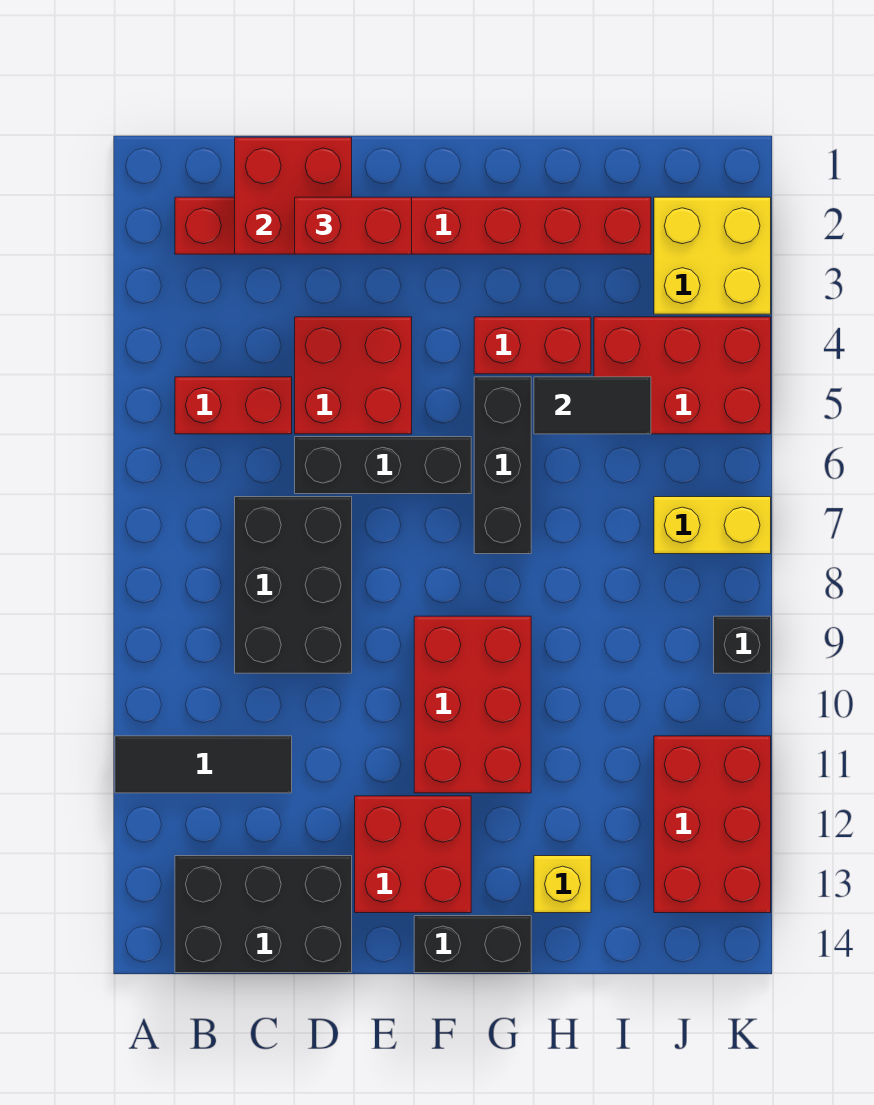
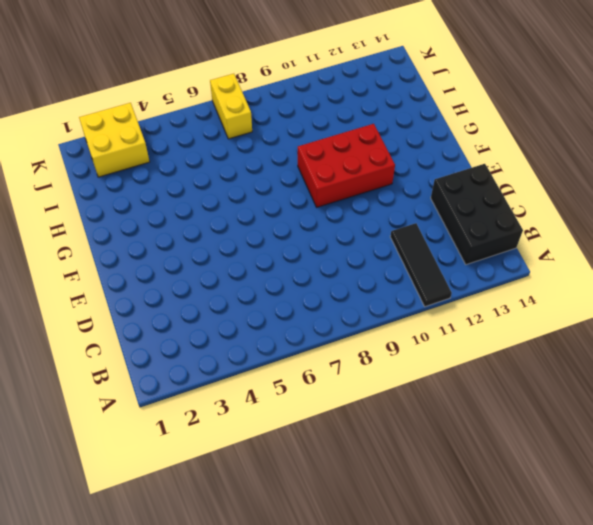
none -> red 1x8 brick [175,197,651,254]
none -> red 1x2 brick [175,377,292,434]
none -> black 2x3 brick [235,497,352,673]

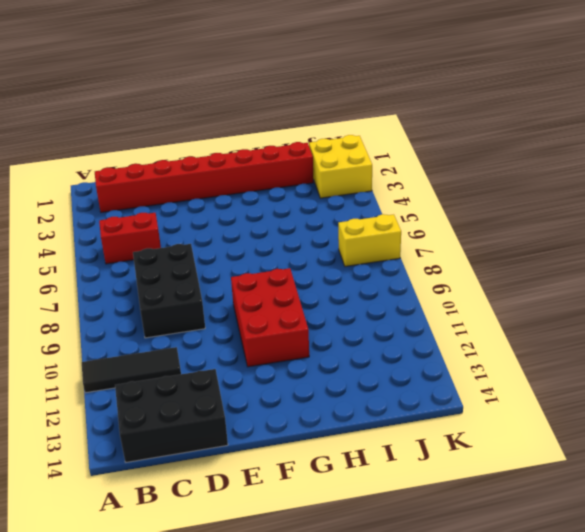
none -> red 2x2 brick [295,317,412,434]
none -> black 1x3 brick [295,437,471,494]
none -> red 2x2 brick [355,796,471,913]

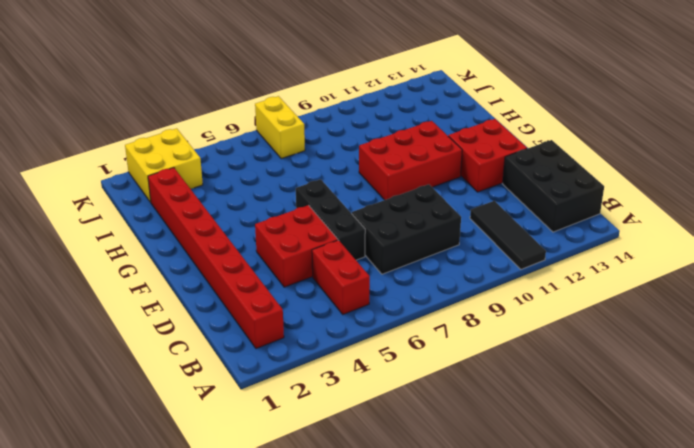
none -> black 1x2 brick [414,916,531,973]
none -> red 1x2 brick [474,317,591,374]
none -> black 1x3 brick [474,377,531,554]

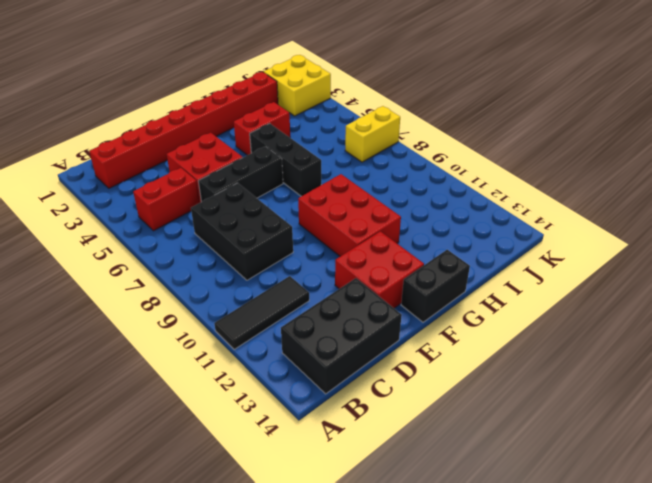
none -> yellow 1x1 brick [534,856,591,913]
none -> red 2x3 brick [594,317,771,434]
none -> red 2x3 brick [654,736,771,913]

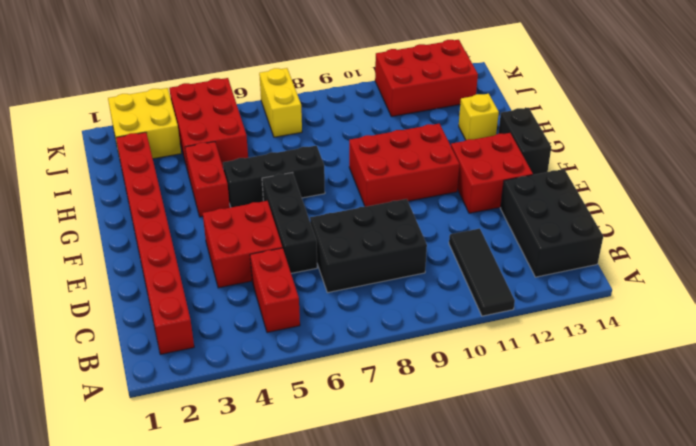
none -> black 1x1 brick [714,616,771,673]
none -> red 2x2 brick [235,137,352,254]
none -> black 1x2 tile [534,377,651,434]

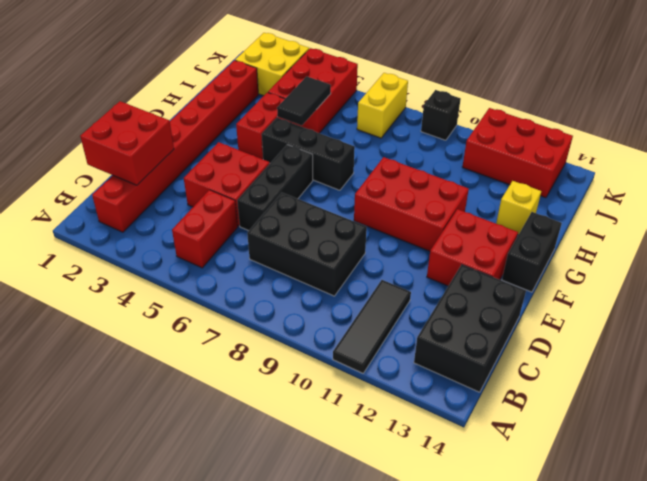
none -> red 1x2 brick [295,197,412,254]

